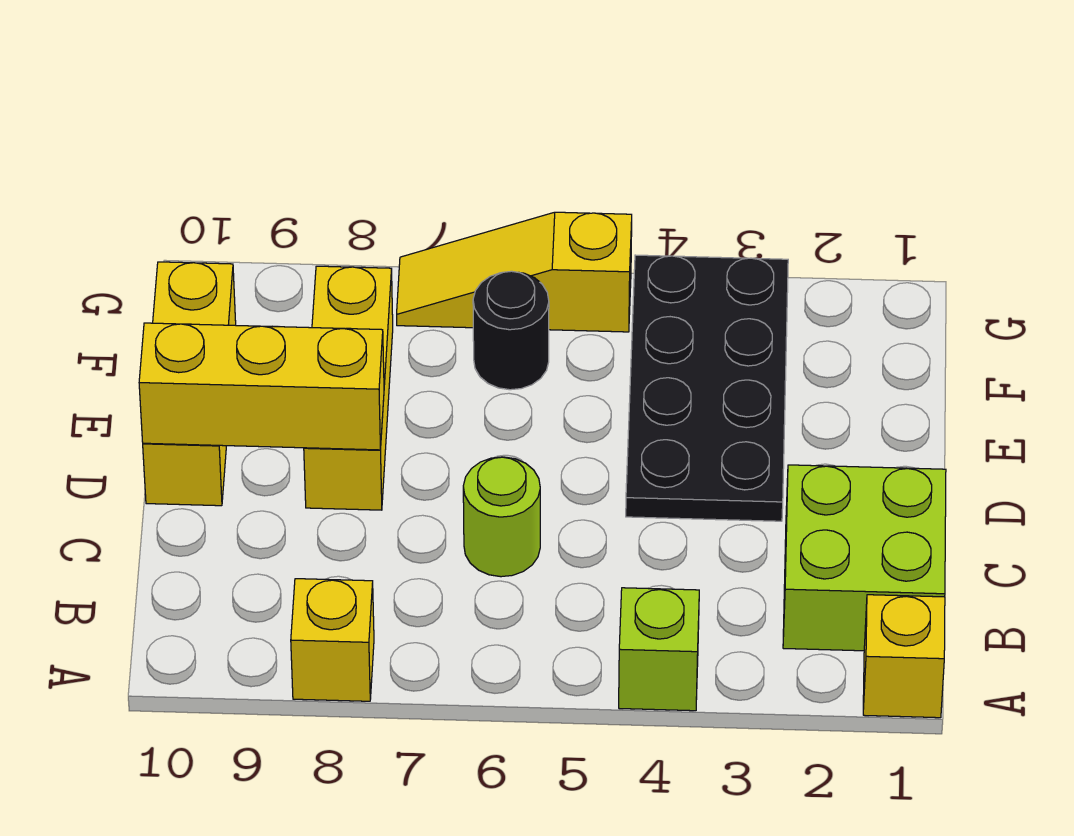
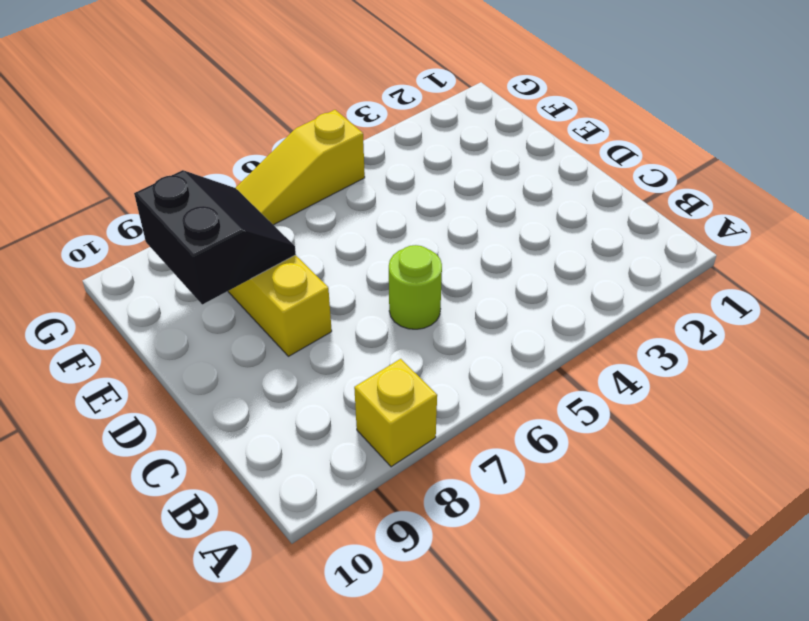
black 2x2 slope [134,170,296,305] -> none
none -> yellow 1x1 brick [863,595,945,718]
none -> lime 1x1 brick [619,588,699,711]

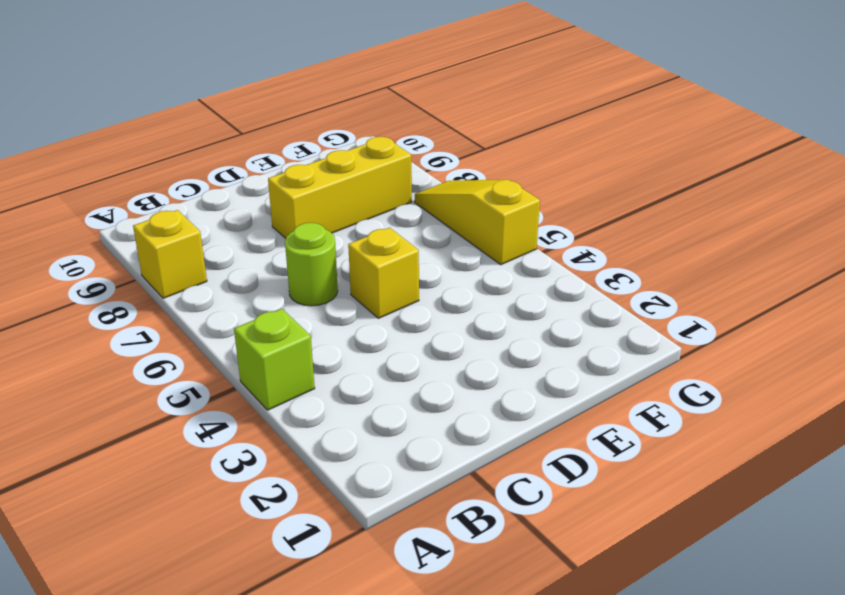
yellow 1x1 brick [348,228,419,318] -> yellow 1x1 brick moved to [863,595,945,718]
none -> lime 2x2 brick [783,465,946,651]
none -> black 2x4 plate [626,255,788,521]

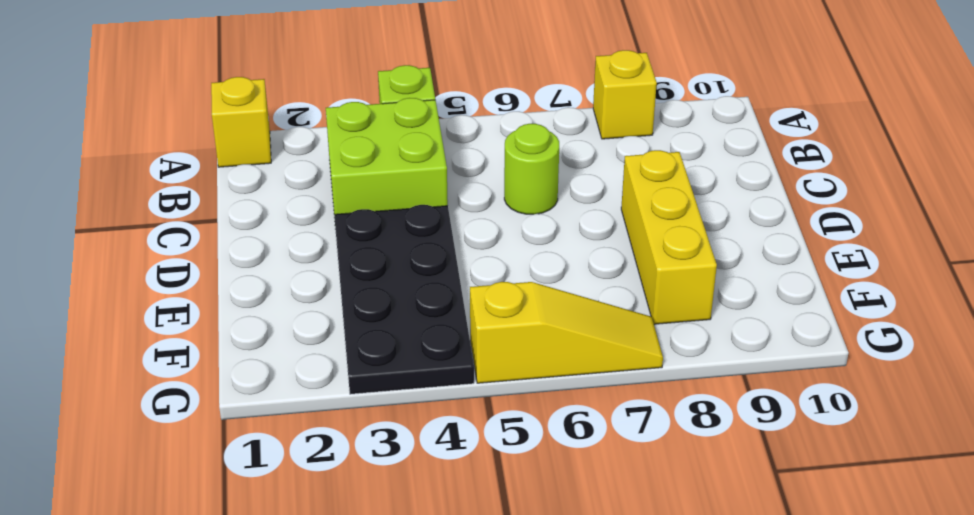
lime 2x2 brick [326,98,448,218] -> lime 2x2 brick moved to [783,465,946,651]
none -> yellow 1x3 brick [143,262,236,506]
none -> black 1x1 round brick [473,271,549,390]

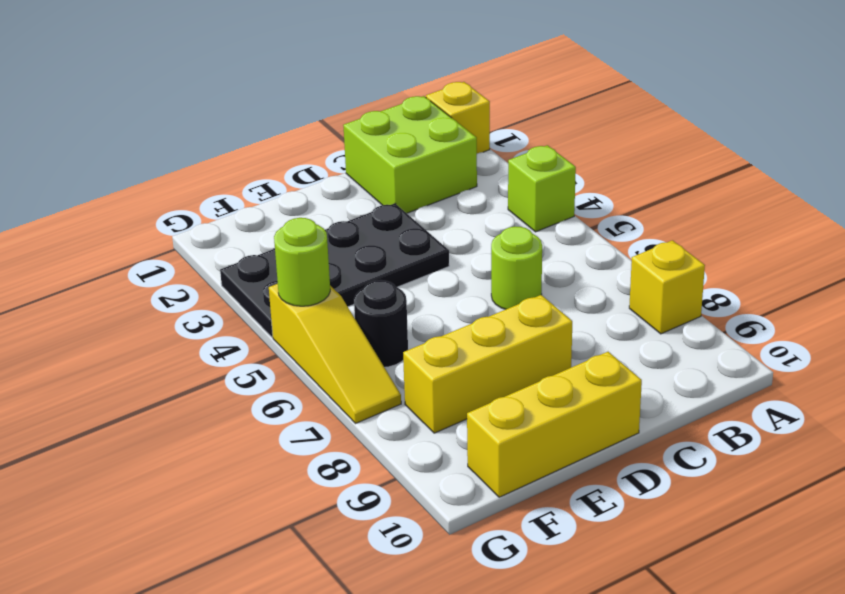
lime 1x1 round brick [274,218,330,306] -> none
none -> yellow 1x3 brick [139,323,384,450]

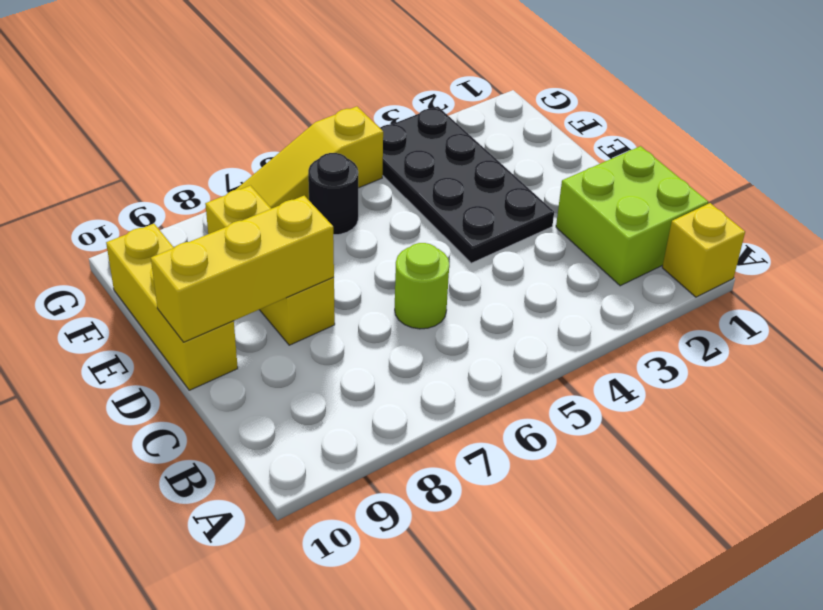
none -> lime 1x1 brick [619,588,699,711]
none -> yellow 1x1 brick [291,579,374,701]

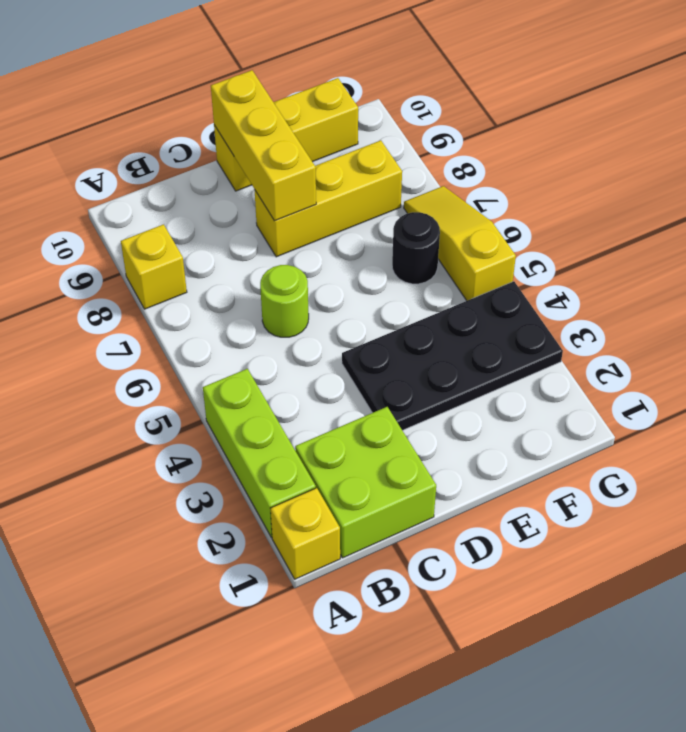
lime 1x3 brick [203,369,316,537] -> lime 1x1 brick [619,588,699,711]

